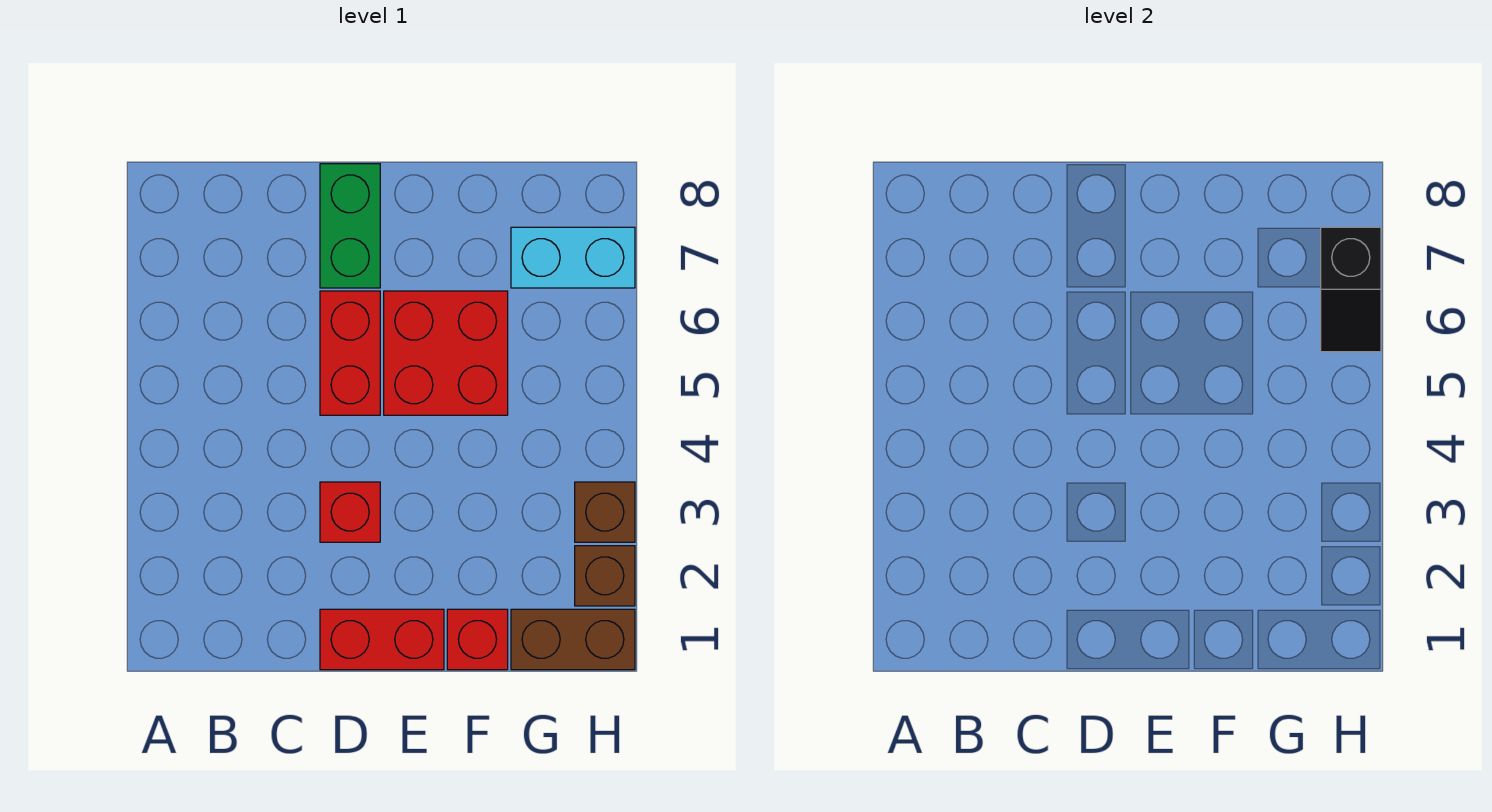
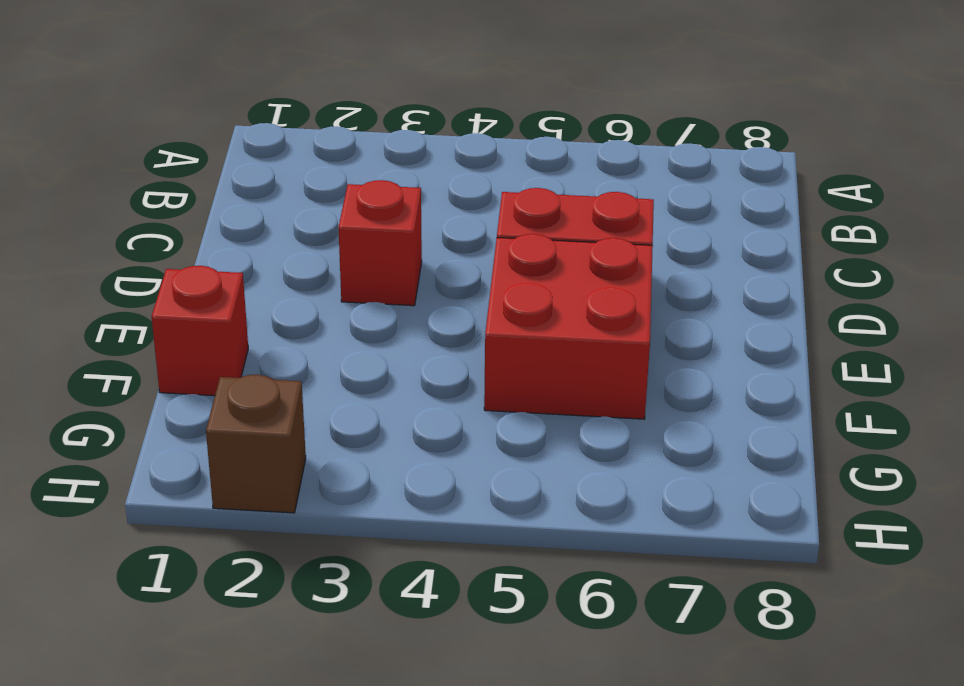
none -> red 1x2 brick [320,609,444,670]
none -> green 1x2 brick [320,164,380,288]

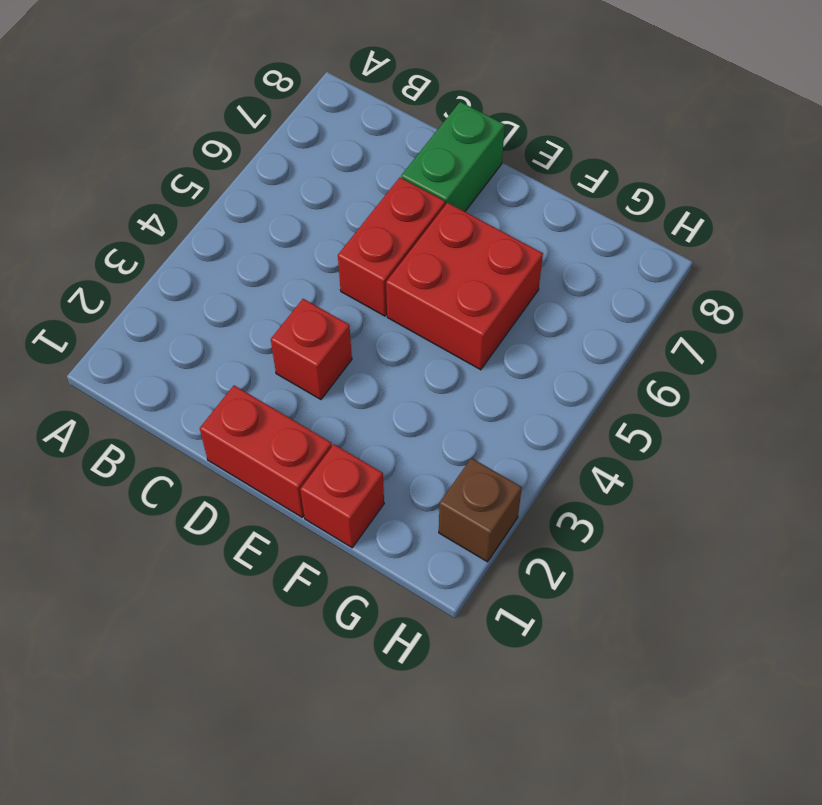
none -> brown 1x2 brick [511,609,635,670]
none -> cyan 1x2 brick [511,227,635,288]

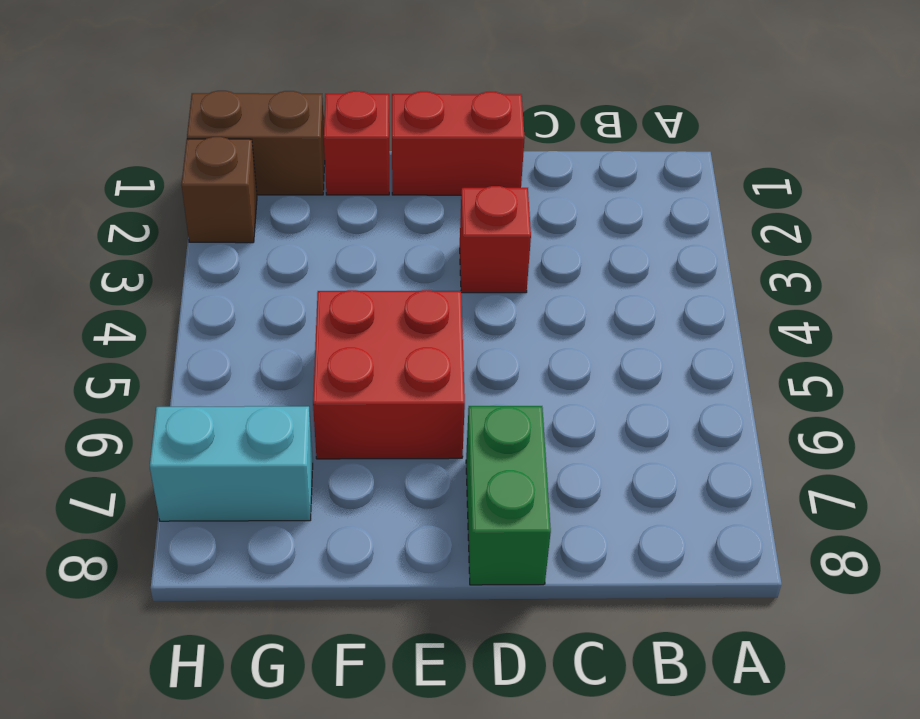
none -> red 1x2 brick [320,291,380,415]
none -> brown 1x1 brick [575,482,635,542]

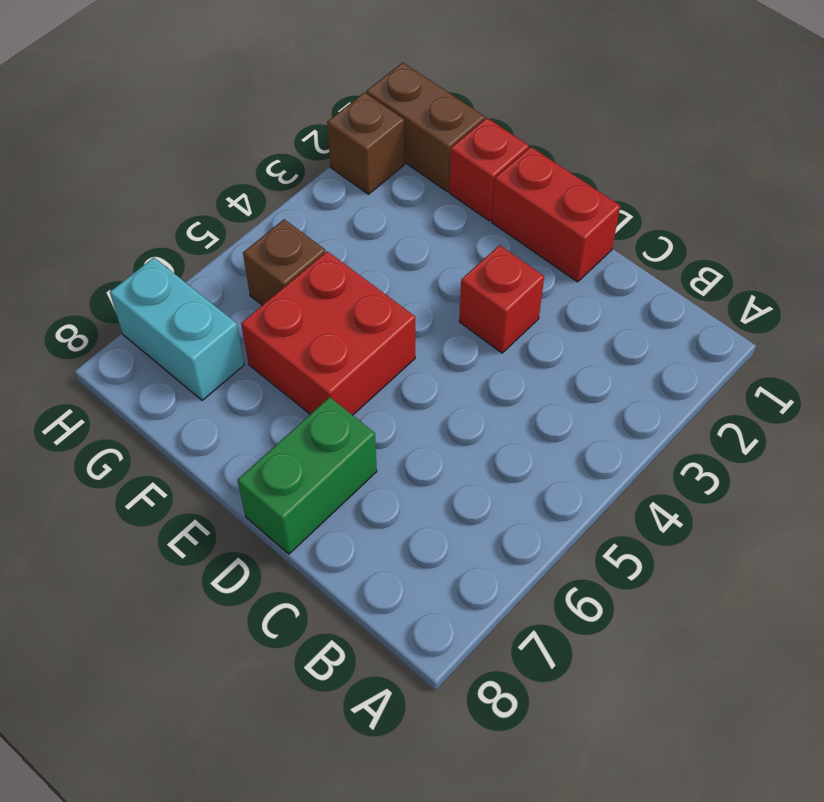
brown 1x1 brick [243,219,325,305] -> brown 1x1 brick moved to [575,482,635,542]
none -> red 1x2 brick [320,291,380,415]
none -> black 1x2 slope [1321,227,1381,352]

